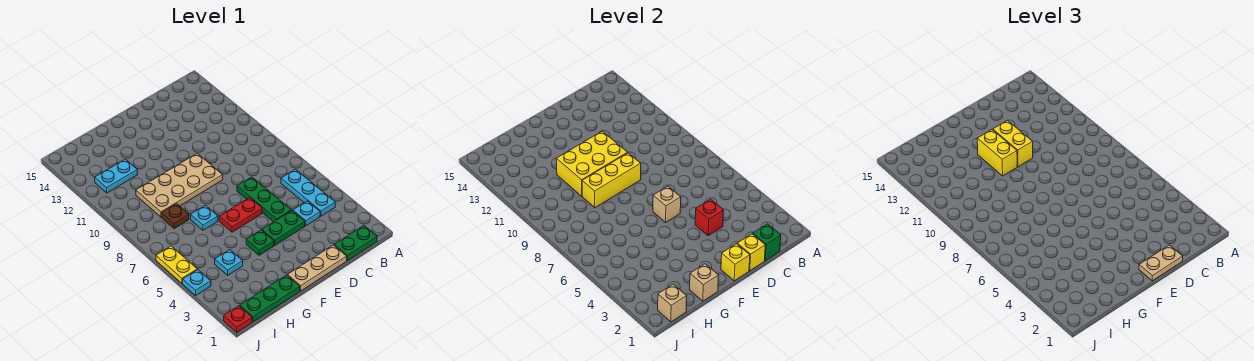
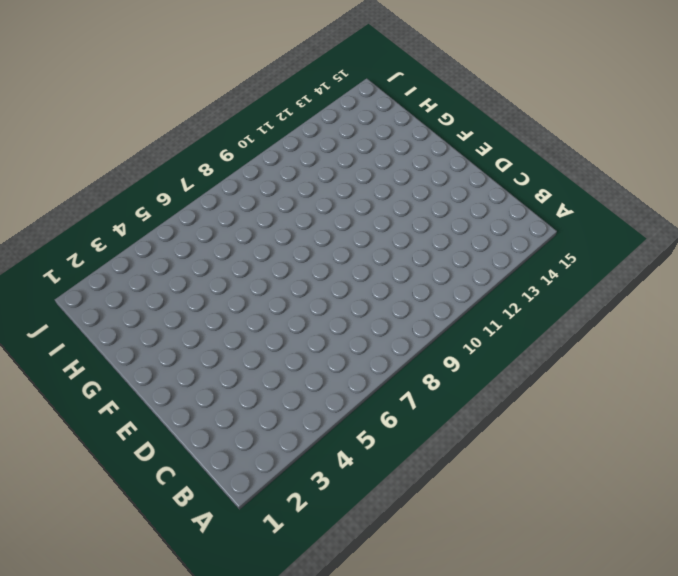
none -> green 1x2 plate [334,226,377,261]
none -> cyan 1x3 plate [281,169,335,216]
none -> cyan 1x1 plate [293,201,320,226]

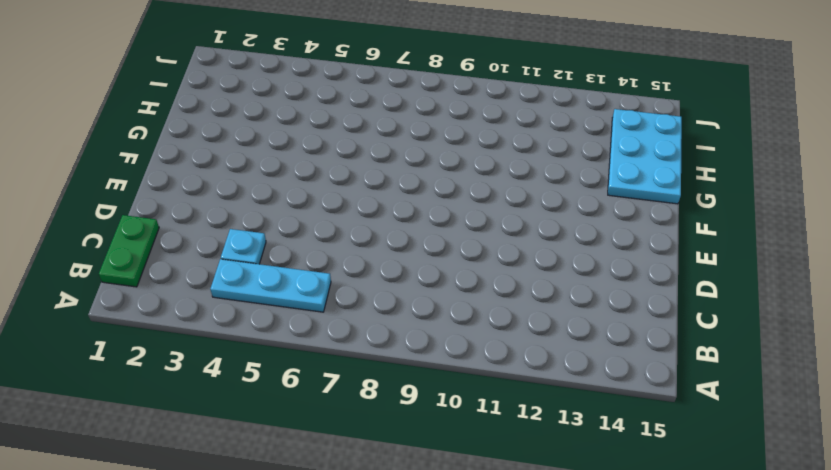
cyan 2x3 plate [608,109,682,204] -> none
none -> tan 1x3 plate [287,245,347,291]
none -> green 1x2 plate [262,211,305,245]
none -> green 1x3 plate [237,177,291,222]

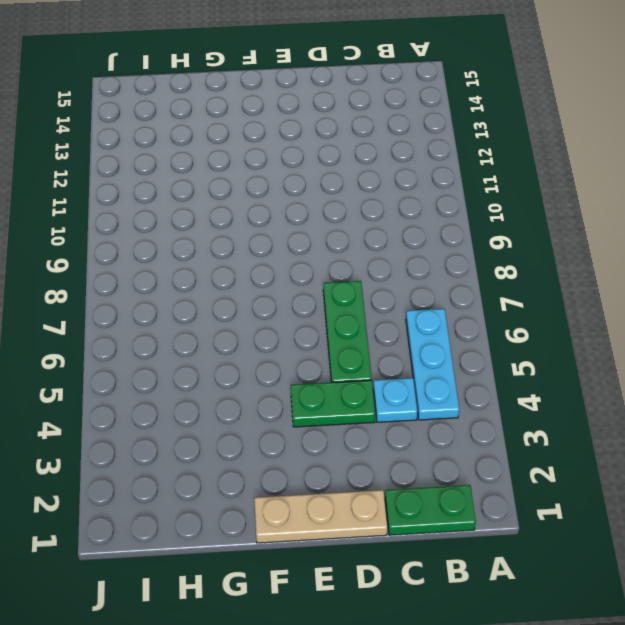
none -> red 1x2 plate [219,198,262,232]
none -> tan 2x4 plate [136,153,223,217]
none -> green 1x1 plate [246,230,274,255]

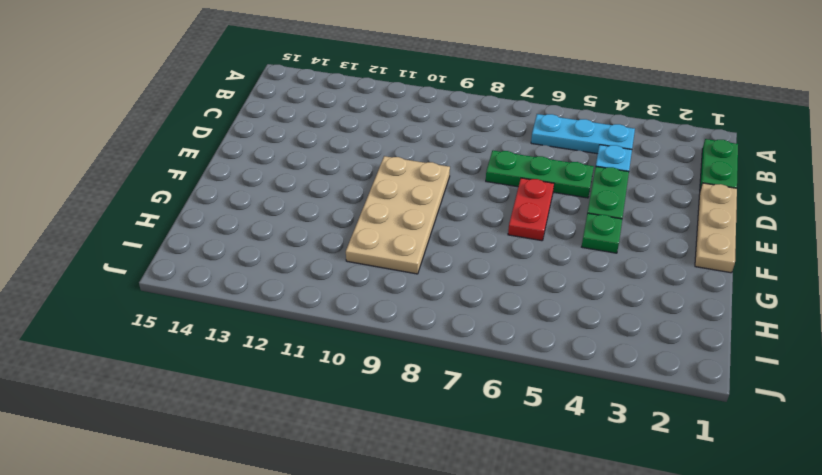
none -> green 1x3 plate [240,275,300,322]
none -> cyan 1x1 plate [191,205,218,230]
none -> cyan 1x1 plate [215,250,243,275]

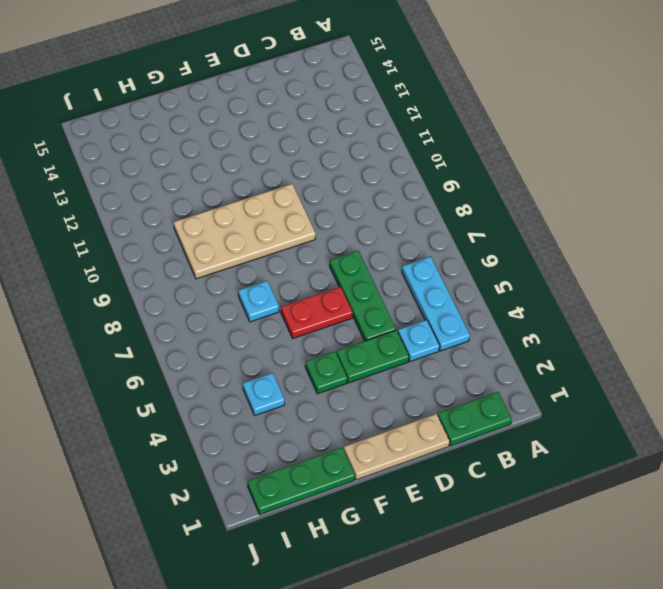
none -> brown 1x1 plate [162,204,189,229]
none -> cyan 1x2 plate [95,159,138,193]
none -> red 1x1 plate [224,306,252,332]

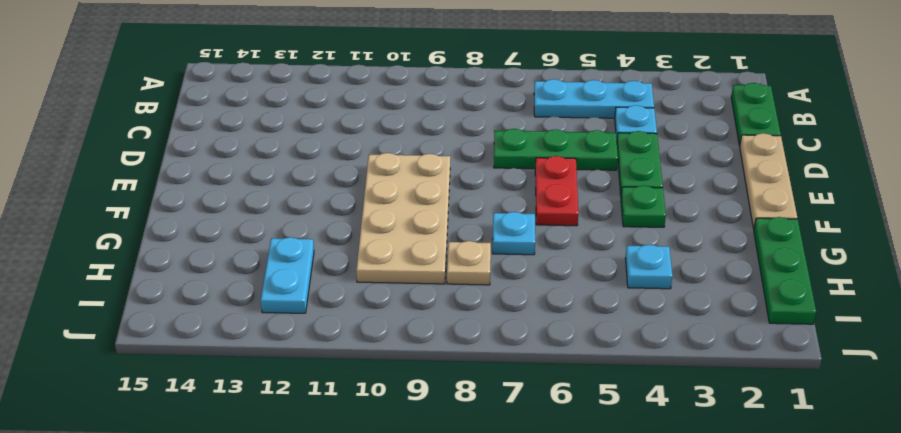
tan 1x1 plate [447,241,491,285] -> brown 1x1 plate [162,204,189,229]
none -> red 1x1 plate [224,306,252,332]
none -> cyan 1x1 plate [183,270,211,296]
none -> yellow 1x2 plate [156,246,197,284]

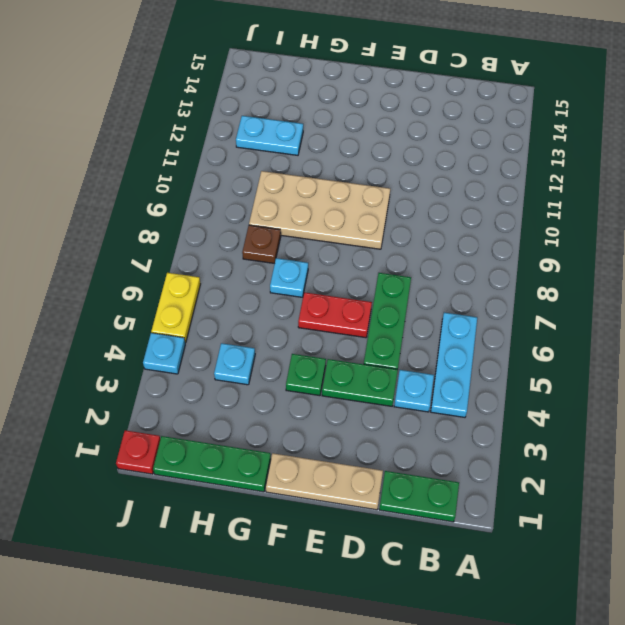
none -> green 1x1 brick [753,224,781,261]
none -> yellow 1x1 brick [737,234,765,271]
none -> red 1x1 brick [695,199,724,236]

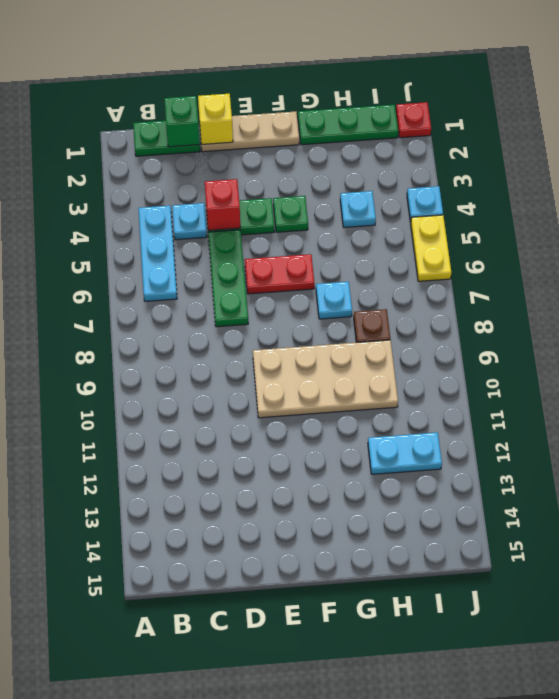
none -> yellow 1x1 brick [721,244,750,281]
none -> tan 1x1 brick [653,186,681,222]
none -> yellow 1x3 brick [582,153,641,208]

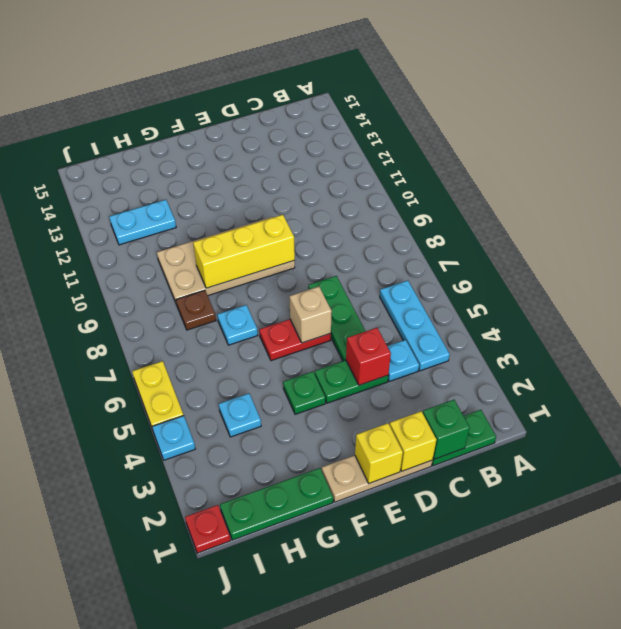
none -> yellow 2x3 brick [556,131,628,196]
none -> tan 1x1 brick [690,264,719,301]
none -> tan 1x1 brick [658,284,687,322]

